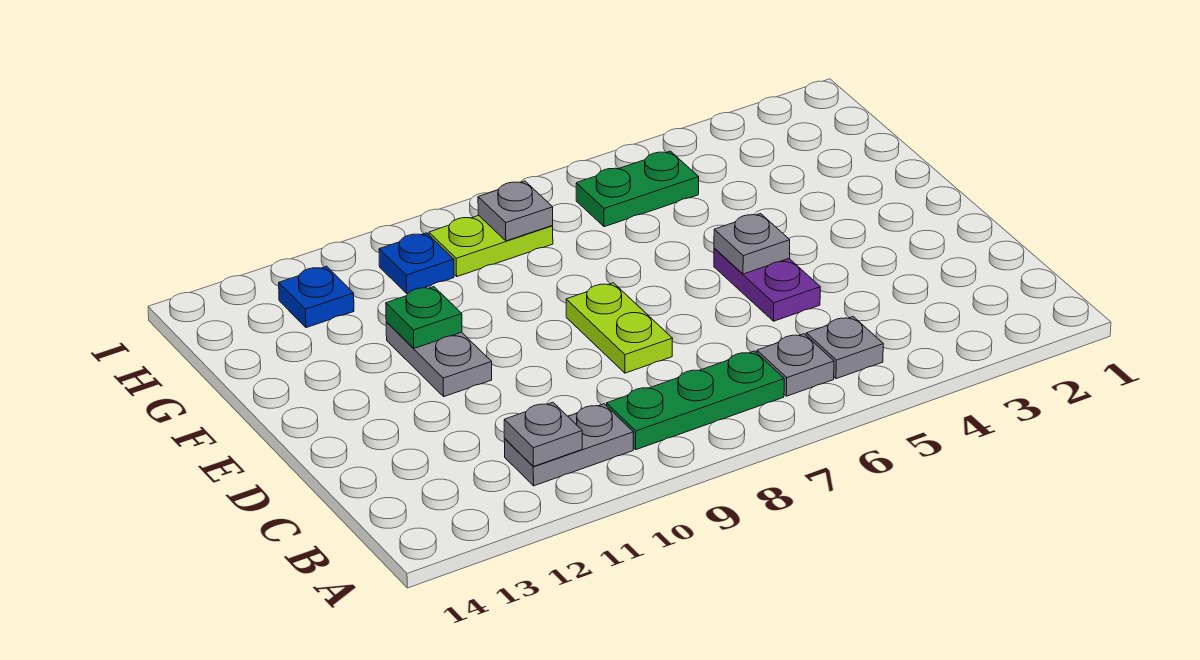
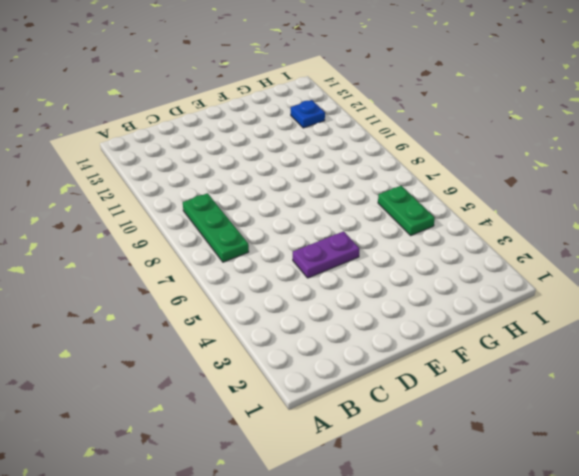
none -> grey 1x1 plate [806,317,883,379]
none -> grey 1x1 plate [757,334,834,396]
none -> grey 1x2 plate [504,404,633,486]

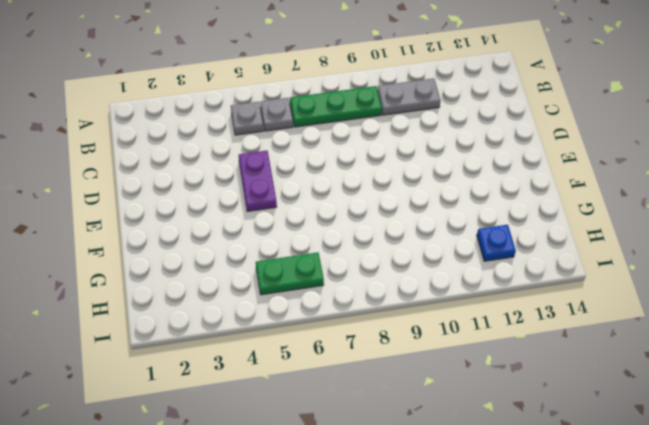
none -> lime 1x2 plate [566,283,673,373]
none -> grey 1x2 plate [386,322,492,397]
none -> lime 1x2 plate [429,215,553,276]

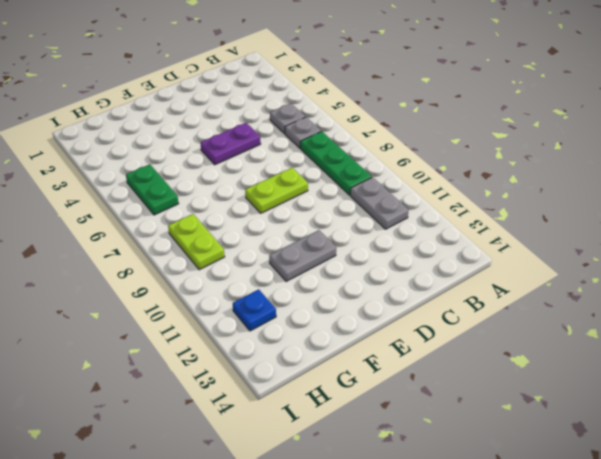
none -> blue 1x1 plate [379,233,454,293]
none -> grey 1x1 plate [504,402,582,467]
none -> grey 1x1 plate [714,214,790,274]

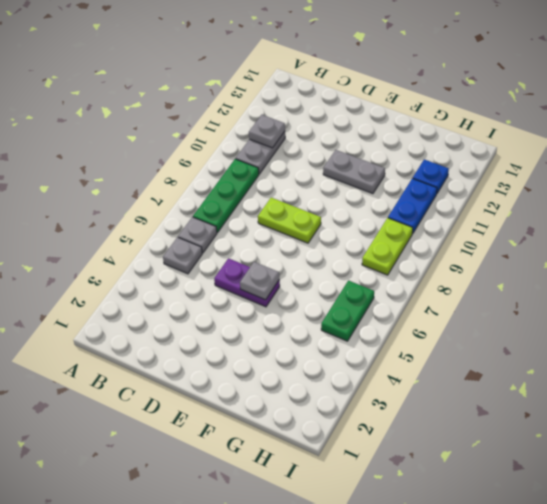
blue 1x2 plate [388,178,437,234] -> blue 1x1 plate [379,233,454,293]
none -> green 1x1 plate [386,287,462,348]
none -> grey 1x1 plate [478,181,553,241]

